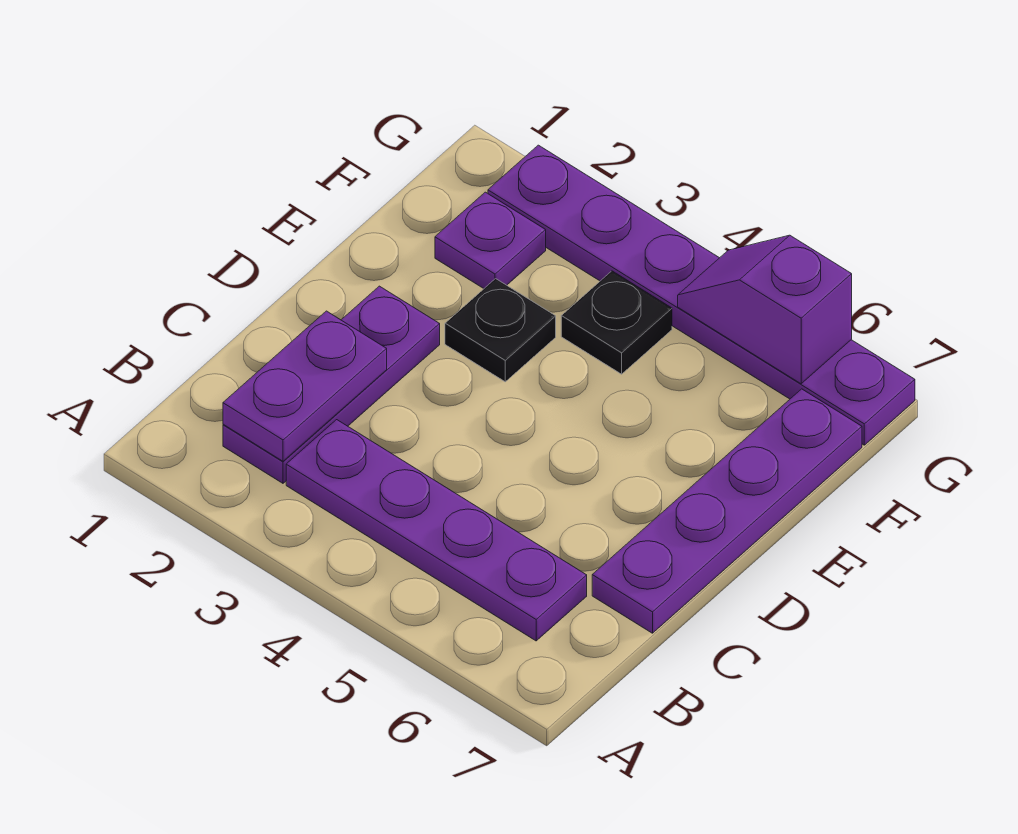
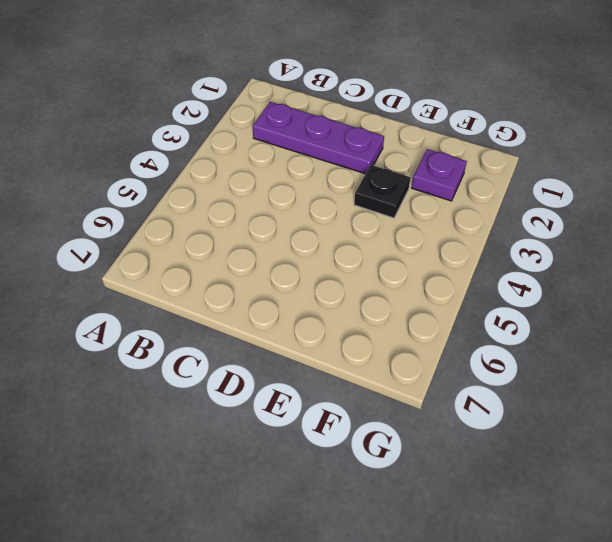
none -> purple 1x4 plate [286,420,587,641]
none -> purple 1x4 plate [592,389,862,633]

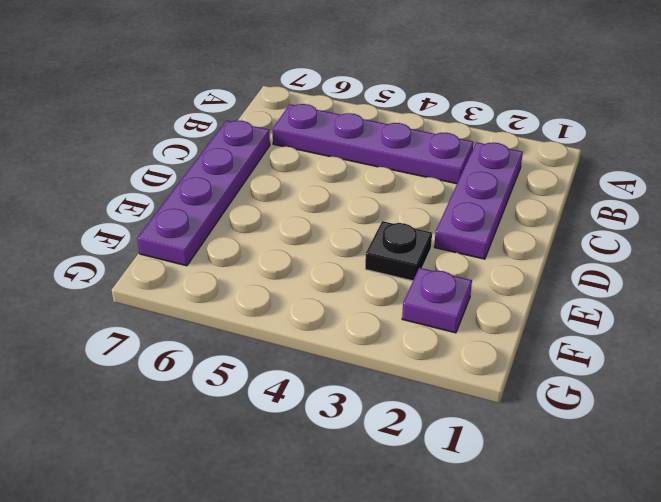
none -> black 1x1 plate [561,271,672,374]
none -> purple 1x6 plate [488,145,915,445]

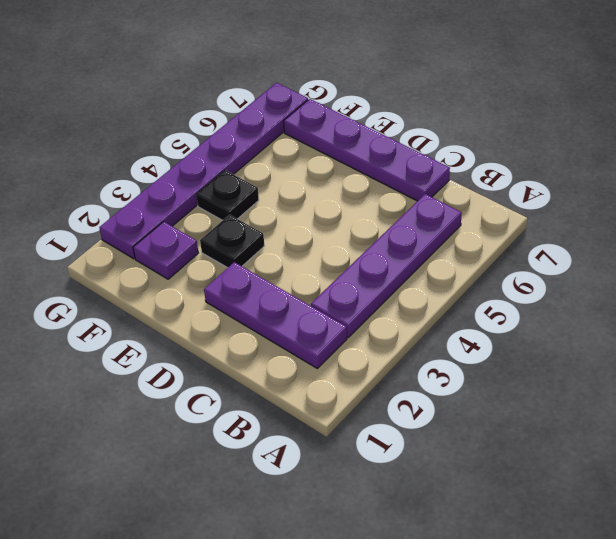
none -> purple 1x2 plate [223,311,387,461]
none -> purple 1x2 slope [678,235,852,384]

